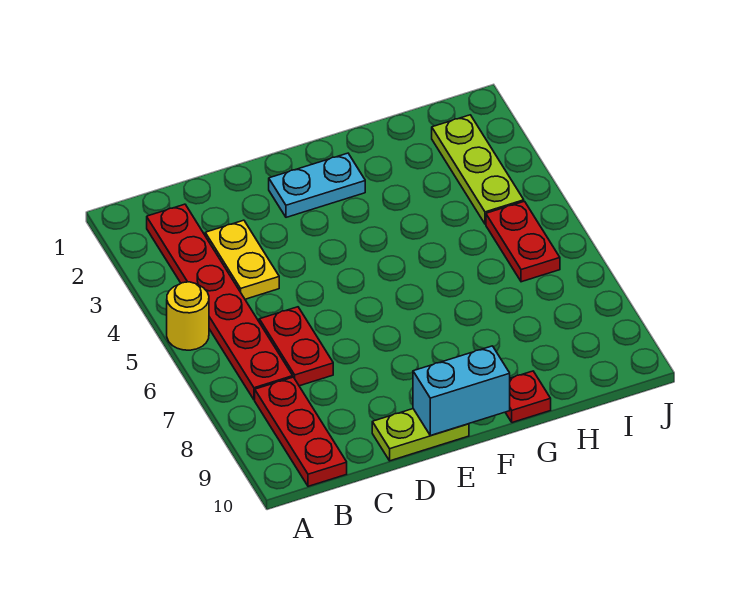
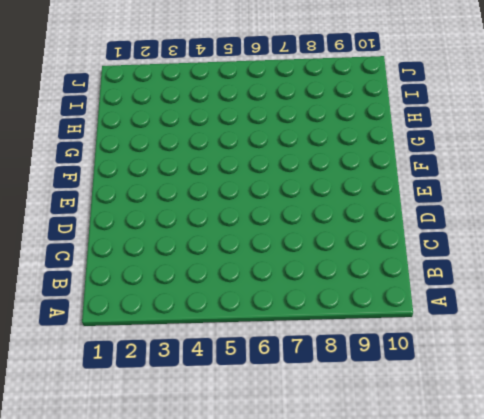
none -> yellow 1x1 round brick [167,282,209,350]
none -> red 1x6 plate [147,204,293,400]

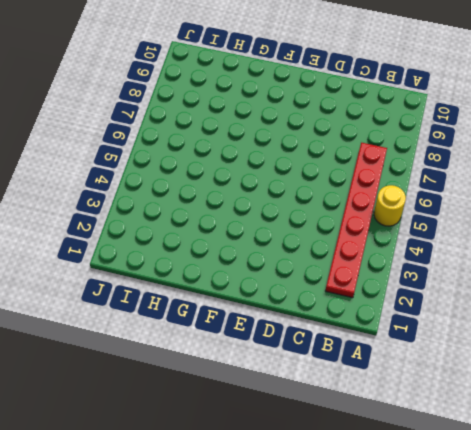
none -> red 1x3 plate [255,377,347,486]
none -> yellow 1x2 plate [205,220,279,299]

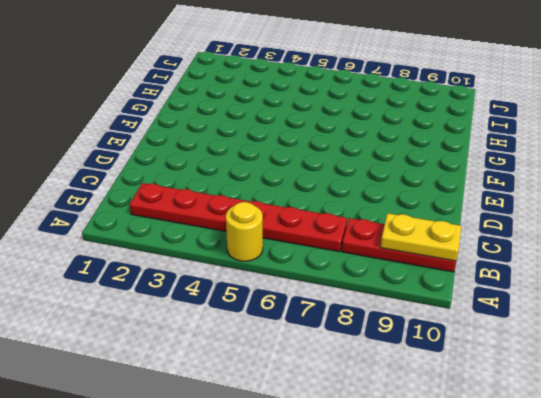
yellow 1x2 plate [381,213,461,261] -> yellow 1x2 plate moved to [205,220,279,299]
none -> red 1x2 plate [259,307,333,386]
none -> lime 1x2 plate [372,409,469,461]

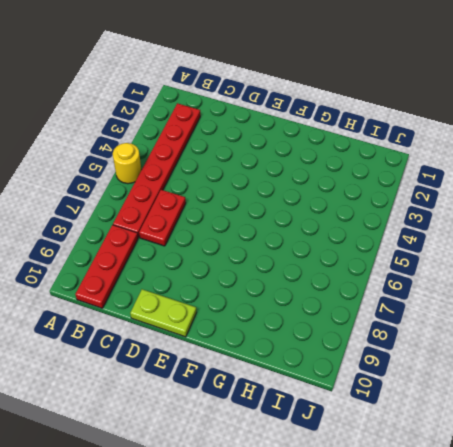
none -> yellow 1x2 plate [205,220,279,299]
none -> cyan 1x2 plate [269,153,365,217]

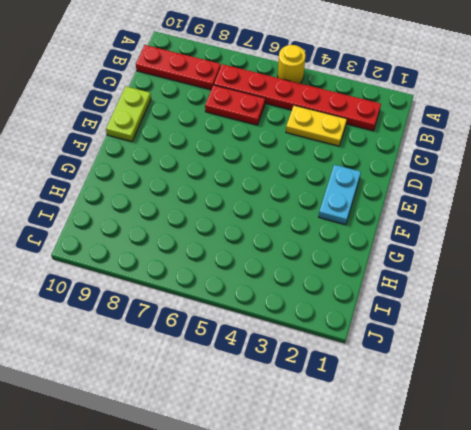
none -> red 1x1 plate [505,371,551,423]
none -> lime 1x3 plate [432,115,524,224]

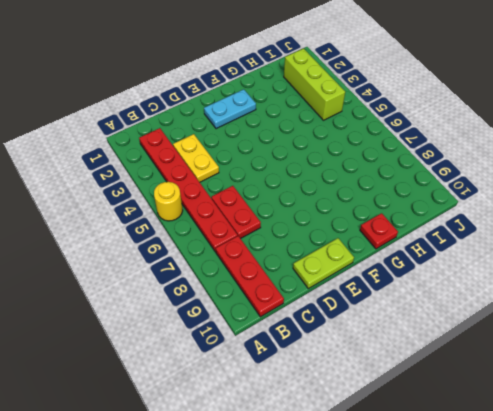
lime 1x3 brick [284,48,345,120] -> lime 1x3 plate [432,115,524,224]
none -> red 1x2 plate [486,201,560,282]
none -> cyan 1x2 brick [413,346,510,435]

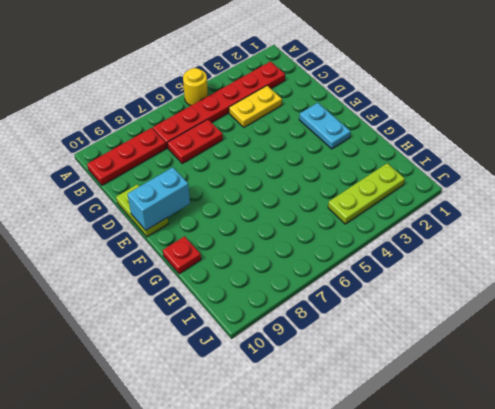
cyan 1x2 brick [127,167,190,230] -> cyan 1x2 brick turned to [413,346,510,435]
none -> red 1x2 plate [486,201,560,282]

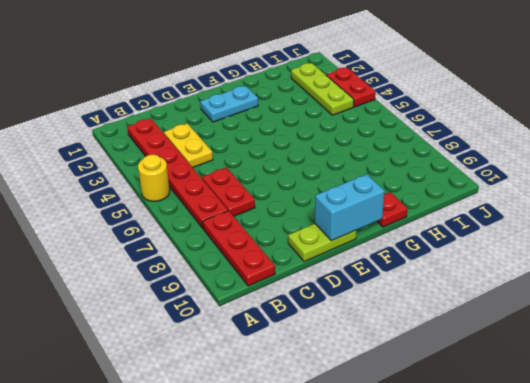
red 1x2 plate [326,67,376,107] -> red 1x2 plate moved to [486,201,560,282]

